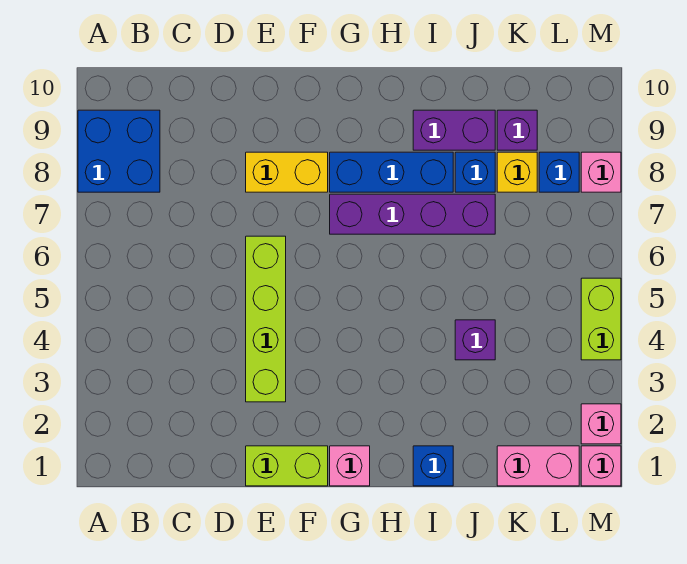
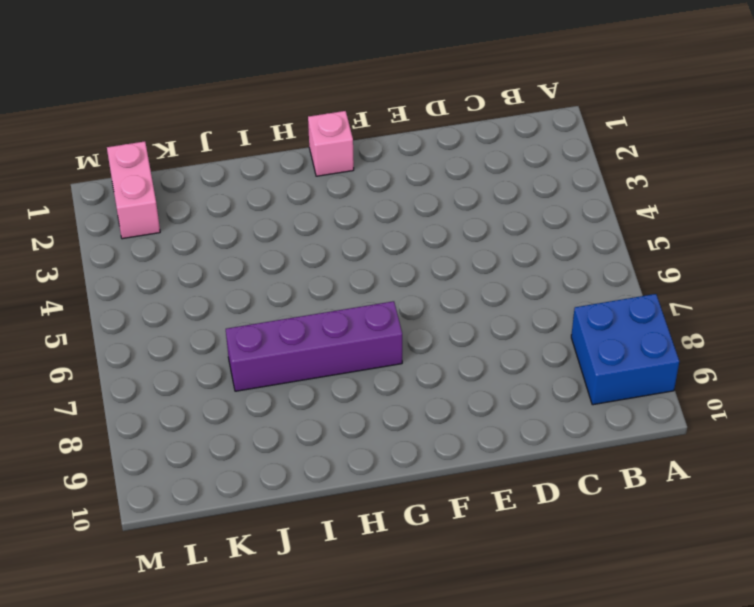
pink 1x2 brick [107,141,160,239] -> pink 1x2 brick turned to [497,446,579,486]
none -> lime 1x2 brick [246,446,328,486]
none -> lime 1x4 brick [246,236,286,402]
none -> yellow 1x2 brick [246,152,328,192]

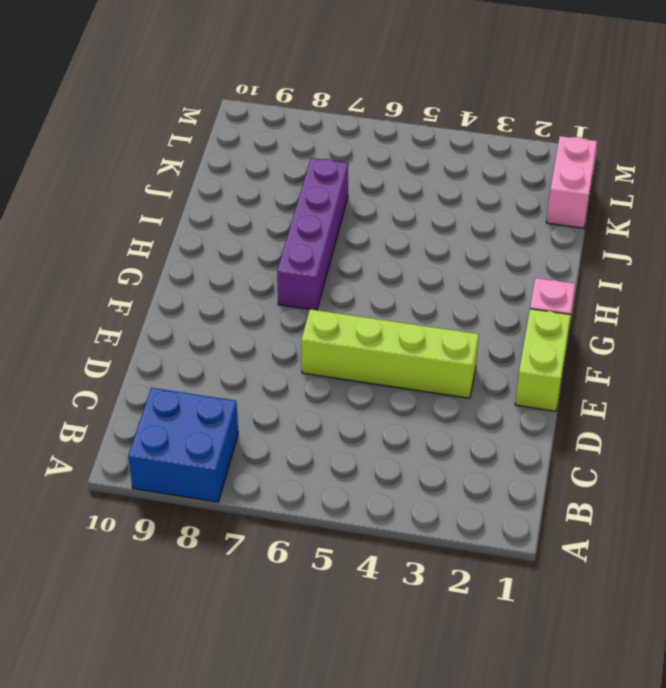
none -> yellow 1x2 brick [246,152,328,192]
none -> blue 1x3 brick [330,152,453,192]
none -> blue 1x1 brick [413,446,453,486]

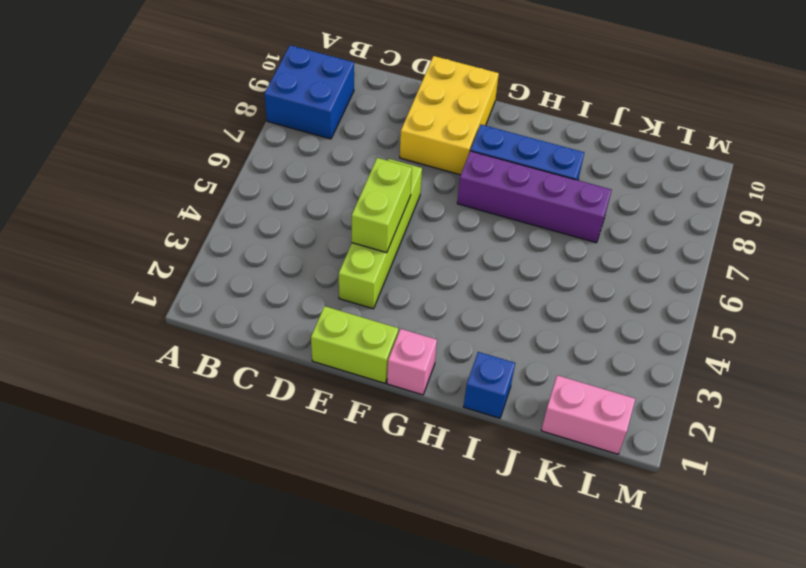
lime 1x2 brick [352,158,412,253] -> lime 1x2 brick moved to [581,278,621,360]
yellow 2x3 brick [400,56,499,175] -> yellow 1x2 brick [246,152,328,192]
none -> purple 1x2 brick [413,110,495,150]
none -> purple 1x1 brick [455,320,495,360]
none -> blue 1x1 brick [455,152,495,192]

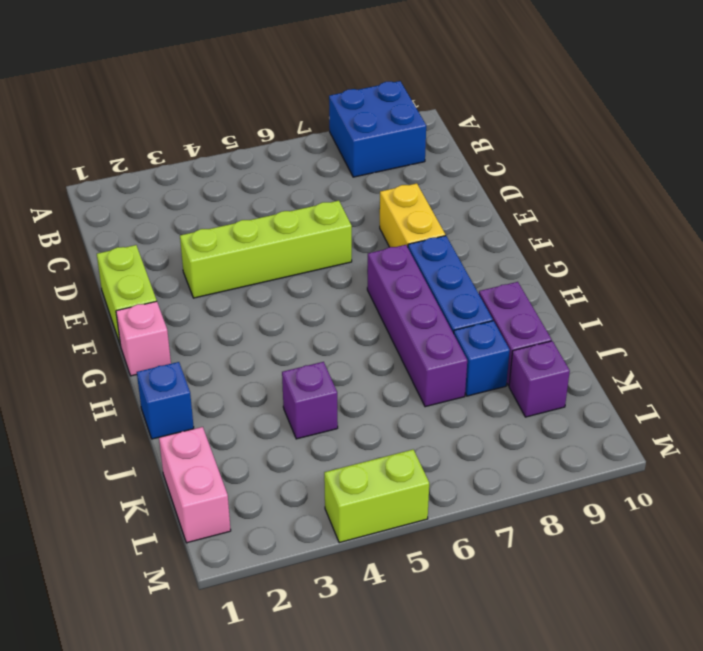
none -> yellow 1x1 brick [497,152,537,192]
none -> blue 1x1 brick [539,152,579,192]
none -> pink 1x1 brick [581,446,621,486]

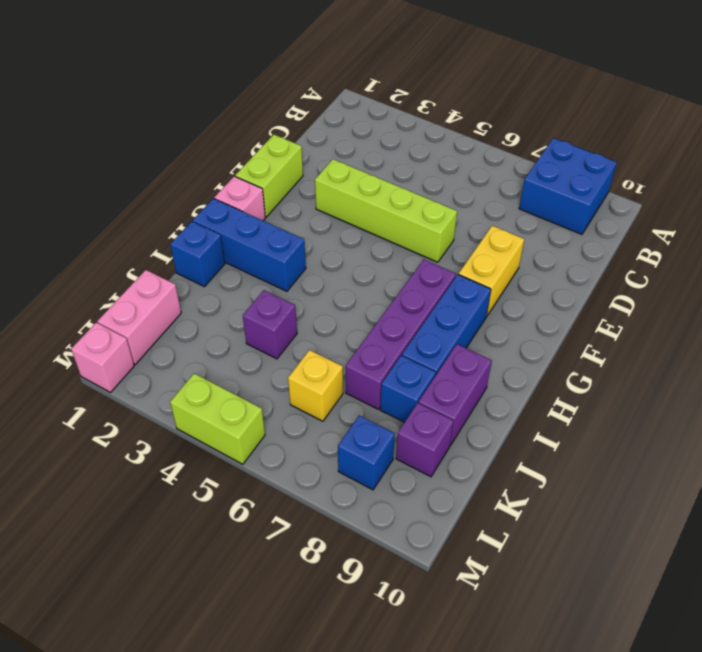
blue 1x3 brick [193,198,306,291] -> none
yellow 1x1 brick [288,350,343,421] -> yellow 1x1 brick moved to [497,152,537,192]
none -> pink 1x1 brick [581,404,621,444]
none -> pink 1x1 brick [581,152,621,192]

